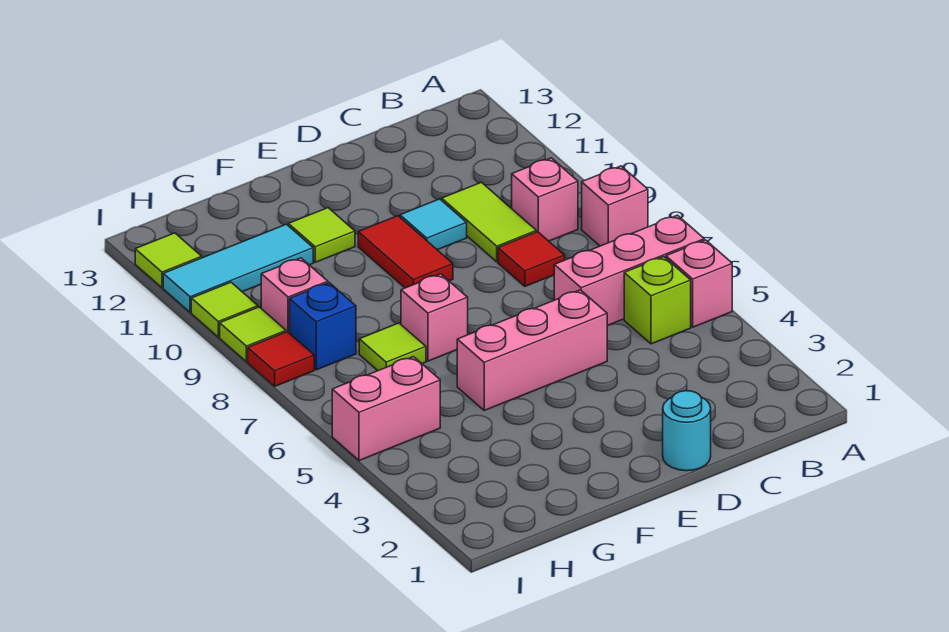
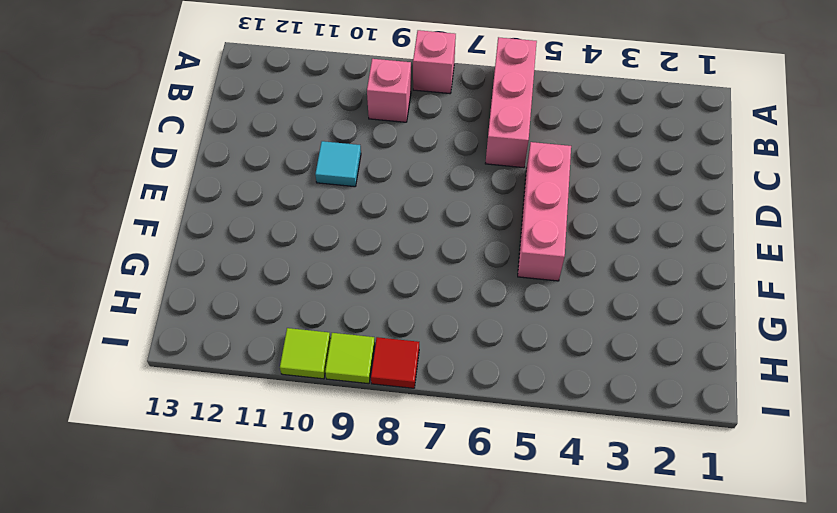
none -> pink 1x1 brick [666,240,732,327]
none -> lime 1x1 brick [624,257,691,344]
none -> red 1x1 tile [498,232,565,286]

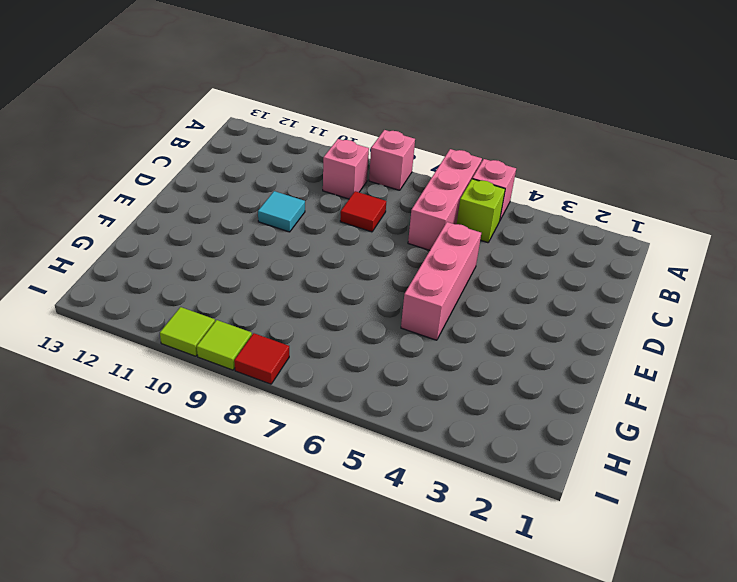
none -> lime 1x2 tile [442,182,536,262]
none -> cyan 1x1 round brick [663,391,711,471]
none -> red 1x2 tile [358,216,453,288]

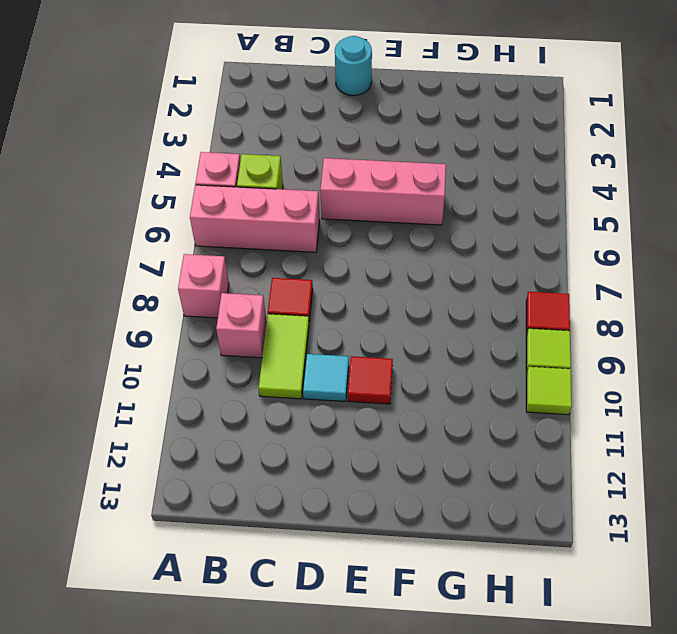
red 1x1 tile [348,356,393,404] -> red 1x2 tile [358,216,453,288]
none -> pink 1x1 brick [401,274,468,361]
none -> lime 1x1 tile [288,208,355,262]
none -> lime 1x1 tile [359,323,426,371]

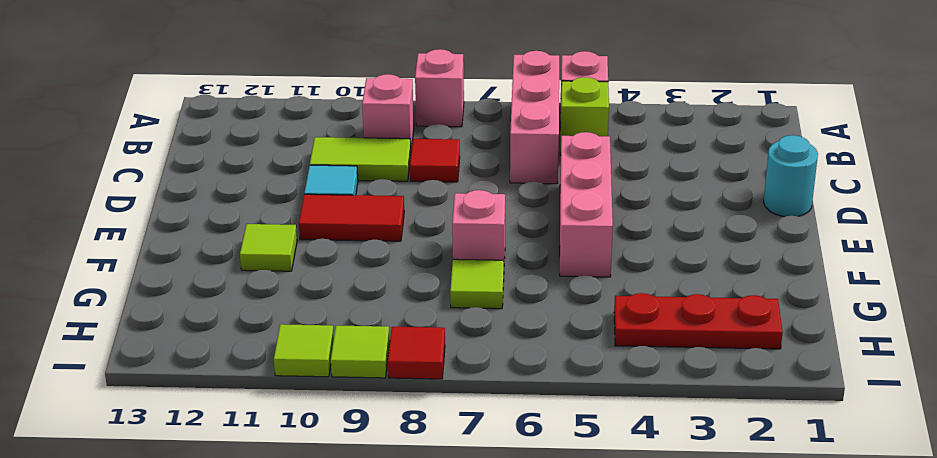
red 1x3 plate [614,293,783,349] -> none
none -> cyan 1x3 tile [163,224,313,312]
none -> pink 1x2 brick [332,357,440,461]
none -> blue 1x1 brick [290,283,356,370]

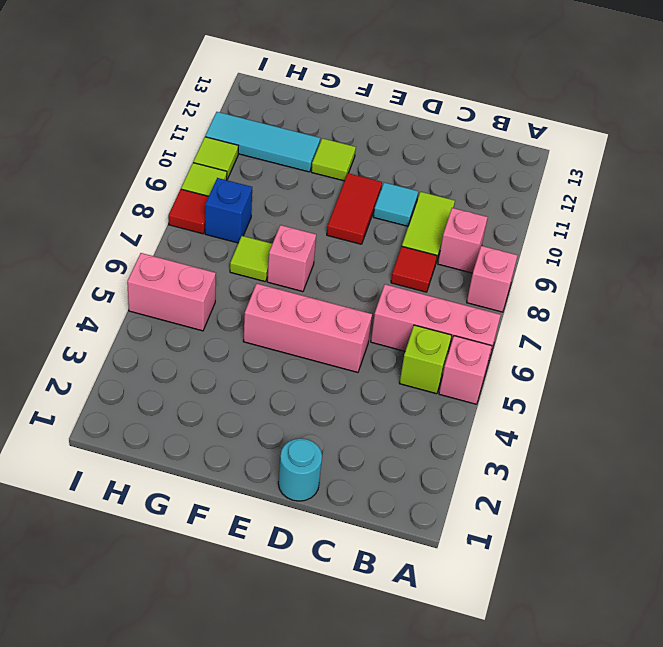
none -> pink 1x1 brick [261,258,328,333]
none -> lime 1x1 tile [135,233,202,288]

